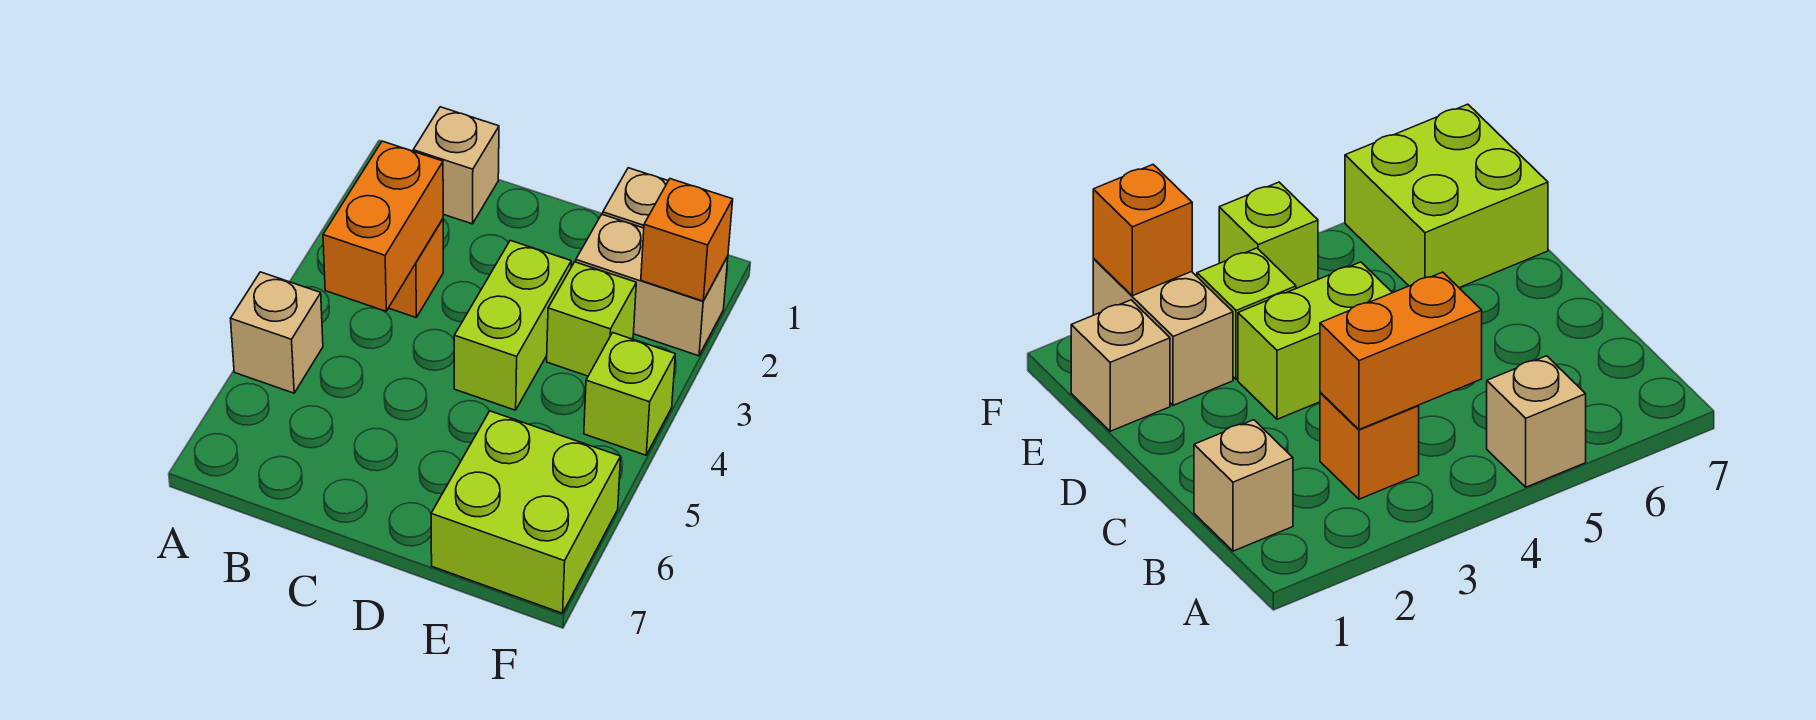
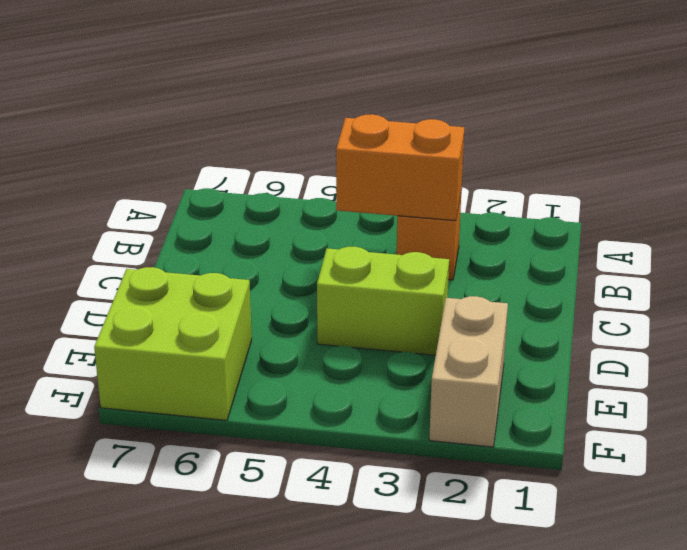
none -> tan 1x1 brick [231,272,323,393]
none -> tan 1x1 brick [413,107,499,224]

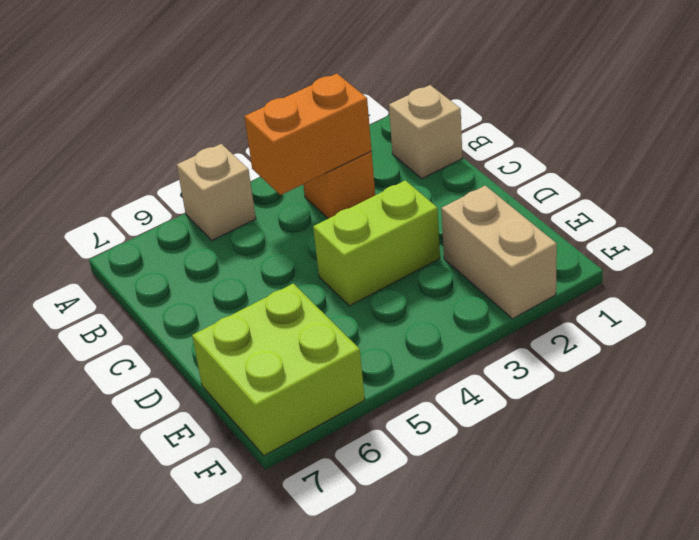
none -> tan 1x1 brick [603,168,668,228]
none -> lime 1x1 brick [547,262,636,376]

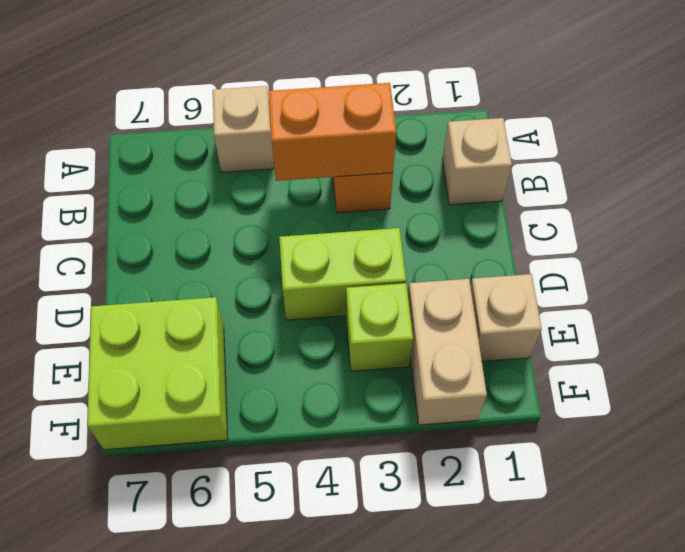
none -> lime 1x1 brick [584,333,675,455]
none -> orange 1x1 brick [641,179,733,301]

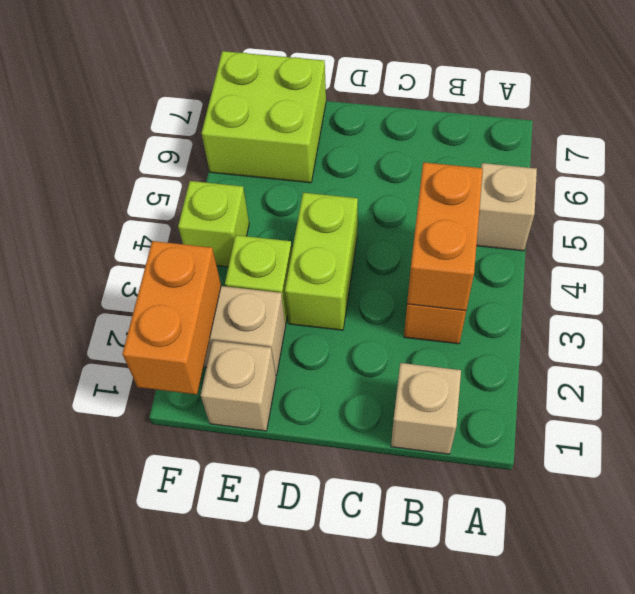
orange 1x2 brick [122,241,221,394] -> orange 1x1 brick [641,179,733,301]

